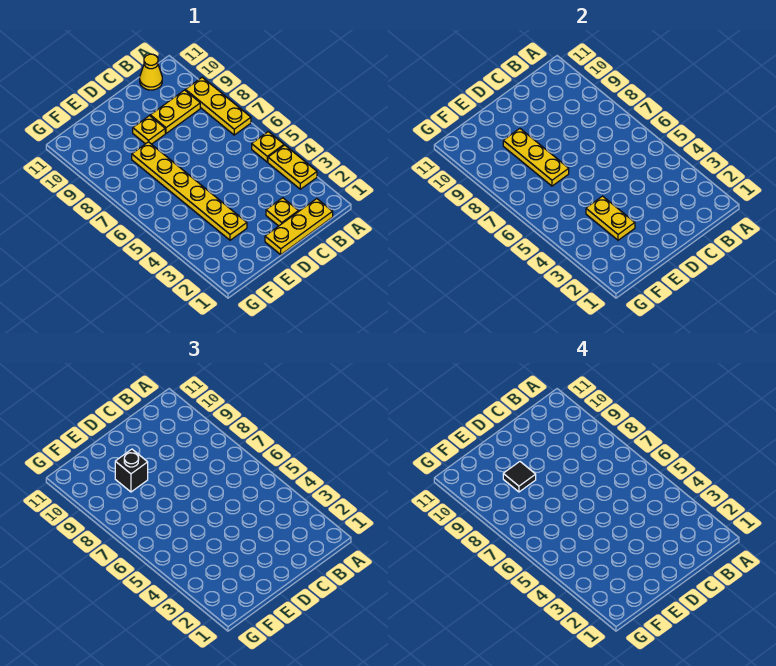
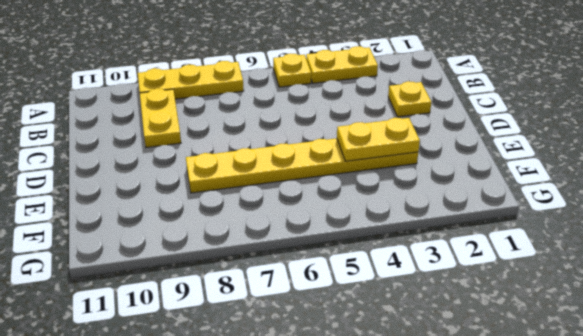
none -> yellow 1x3 plate [265,199,333,255]
none -> yellow 1x1 cone [140,54,162,90]
none -> yellow 1x1 plate [133,116,165,144]

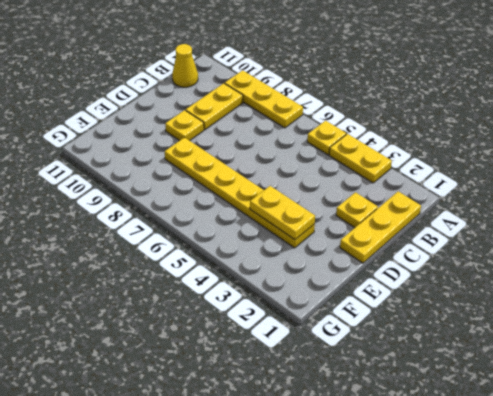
none -> yellow 1x3 plate [503,129,569,186]
none -> black 1x1 brick [115,449,148,492]
none -> black 1x1 tile [503,462,536,492]

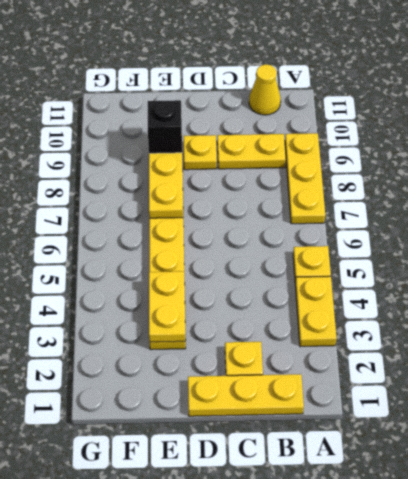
none -> black 1x1 tile [503,462,536,492]

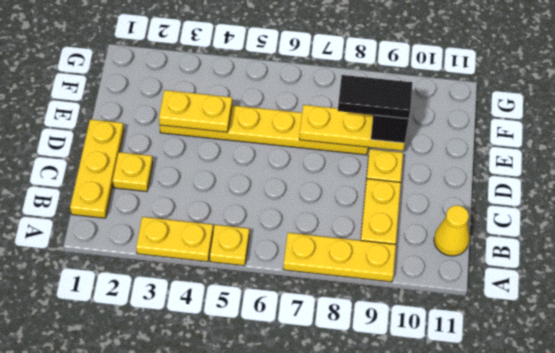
black 1x2 tile [338,75,412,119] -> black 1x1 tile [503,462,536,492]

